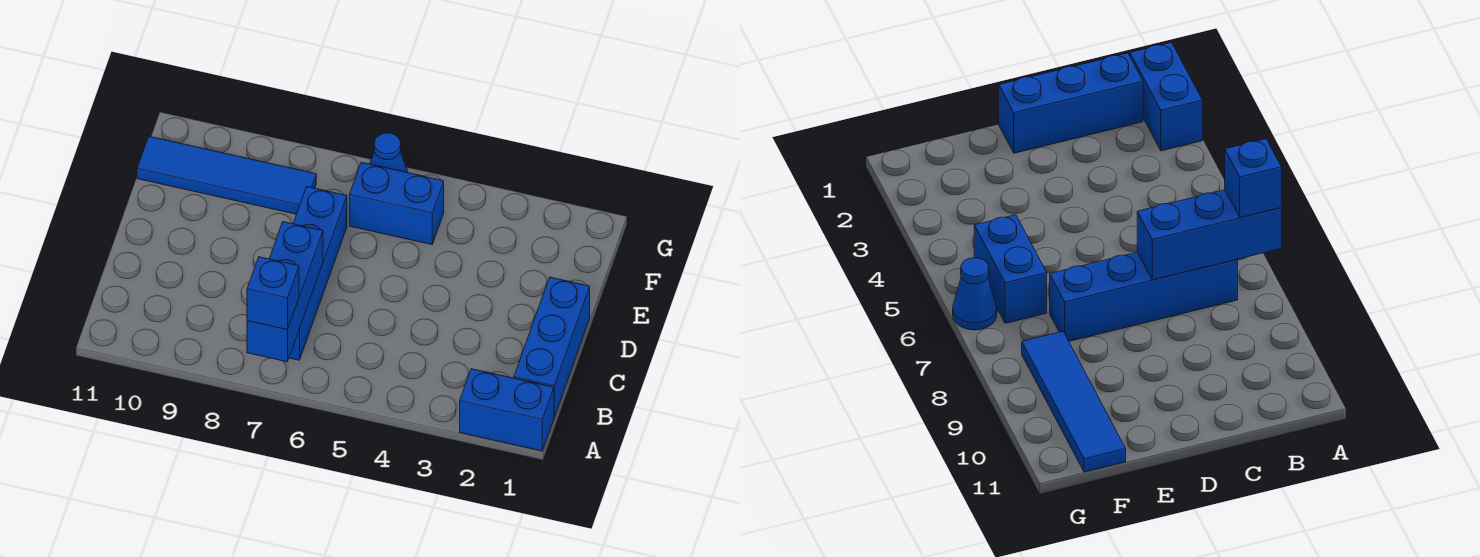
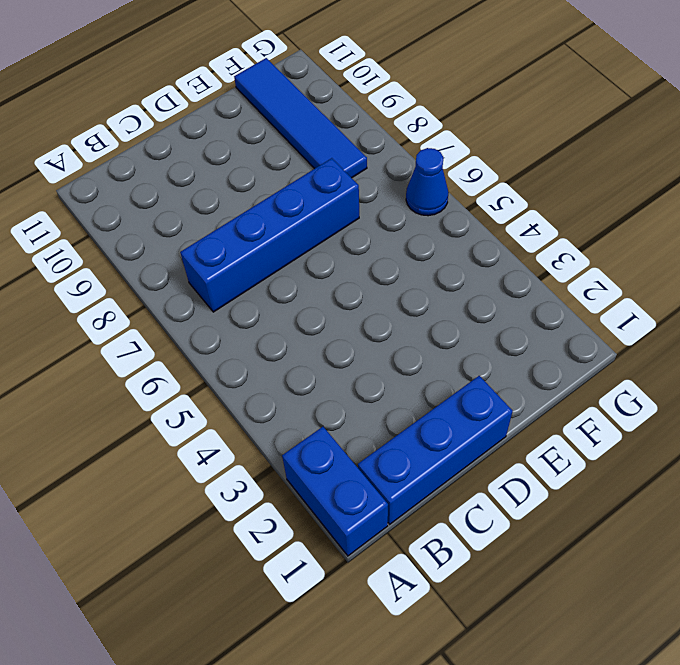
none -> blue 1x2 brick [350,162,444,245]
none -> blue 1x3 brick [247,222,323,362]

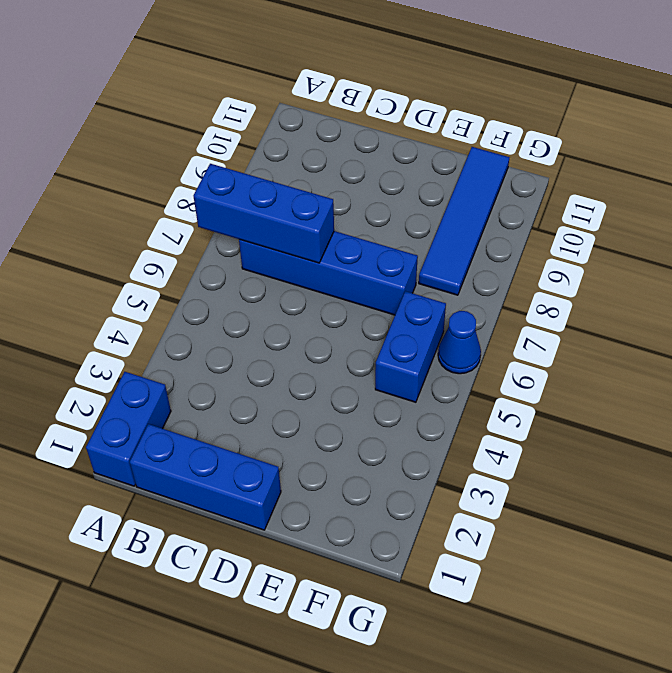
none -> blue 1x1 brick [247,257,299,330]

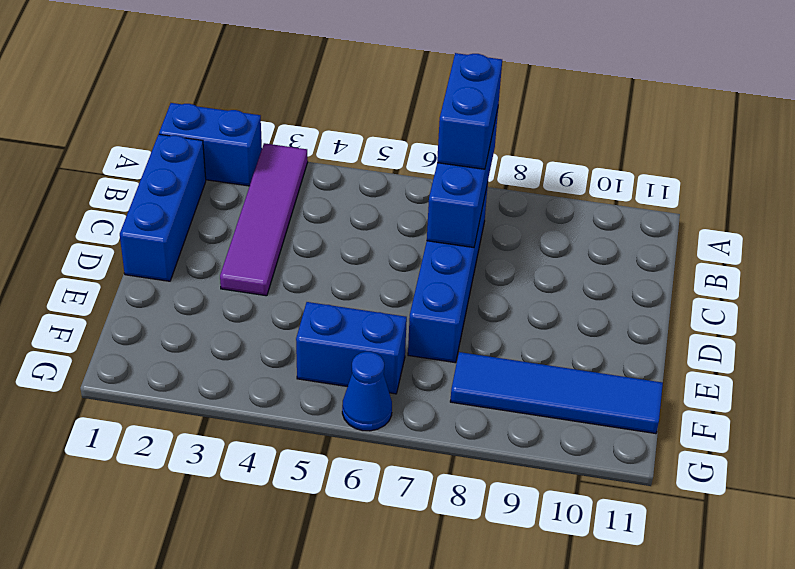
purple 1x4 tile [220,143,308,296] -> none
blue 1x2 brick [437,53,502,169] -> blue 1x1 brick [247,257,299,330]

